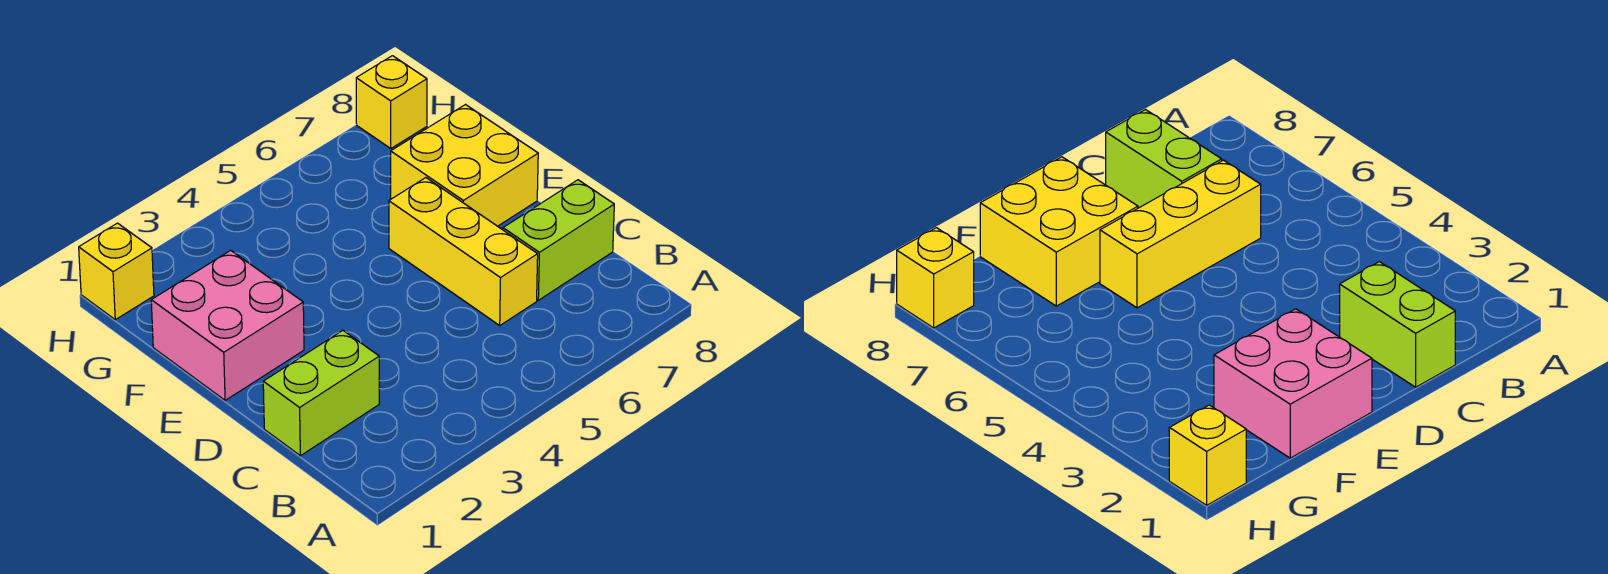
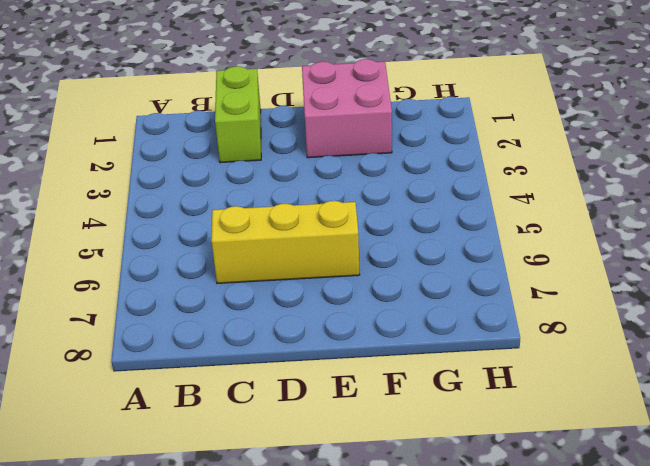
none -> lime 1x2 brick [503,180,614,300]
none -> yellow 2x2 brick [391,105,538,226]

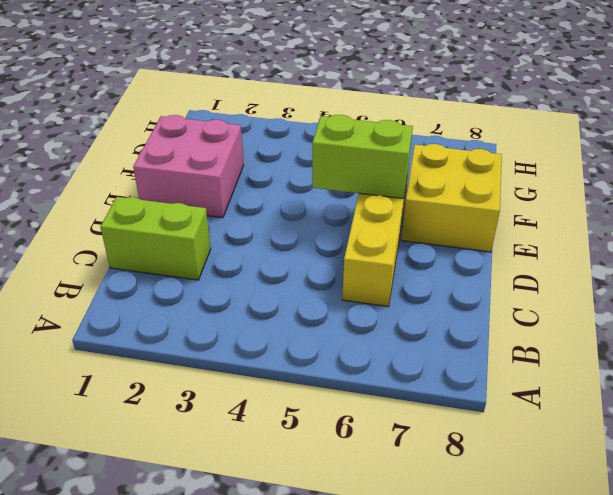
lime 1x2 brick [312,115,413,199] -> lime 1x2 brick moved to [503,180,614,300]
none -> yellow 1x1 brick [79,223,154,320]
none -> yellow 1x1 brick [356,56,427,148]

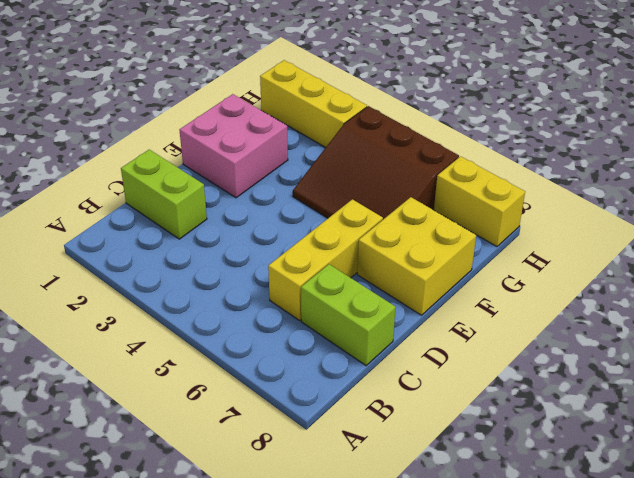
brown 3x3 slope [293,106,459,219] -> none
yellow 1x3 brick [260,60,367,148] -> yellow 1x1 brick [79,223,154,320]
yellow 1x2 brick [434,156,525,246] -> yellow 1x1 brick [356,56,427,148]

